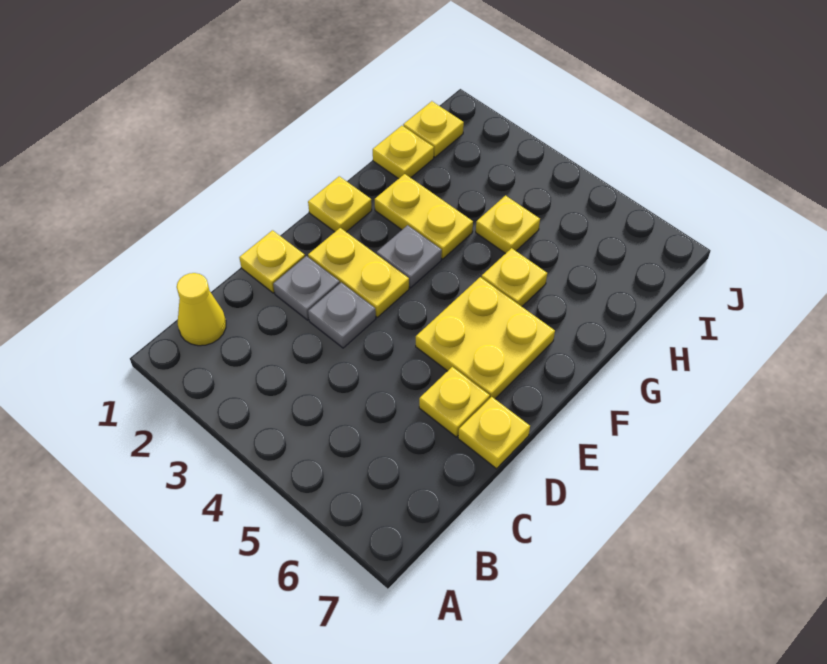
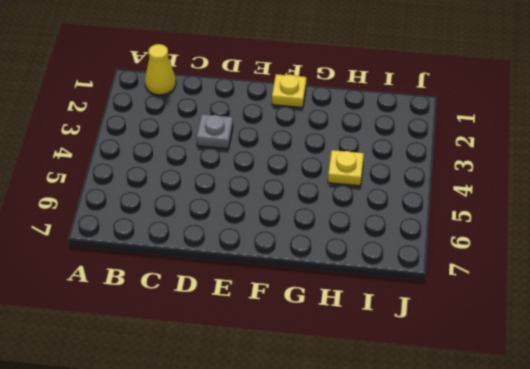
none -> yellow 1x1 plate [239,230,305,293]
none -> grey 1x1 plate [273,256,340,320]
none -> yellow 1x1 plate [419,367,490,437]

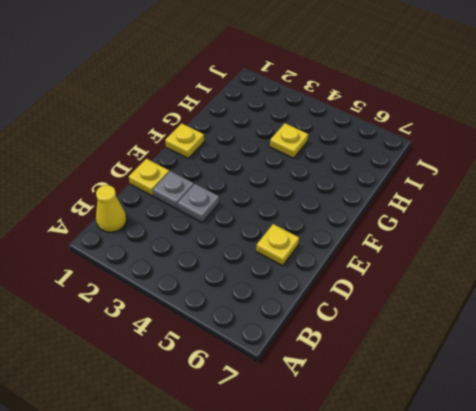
none -> yellow 1x1 plate [458,397,530,469]
none -> yellow 1x2 plate [308,228,409,317]
none -> yellow 2x2 plate [416,277,555,399]

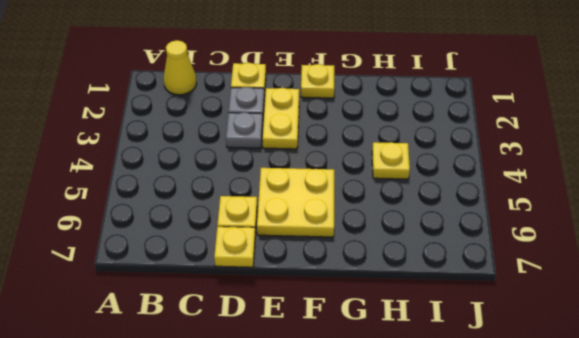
none -> grey 1x1 plate [377,225,442,288]
none -> yellow 1x2 plate [375,174,473,259]
none -> yellow 1x1 plate [482,248,547,307]

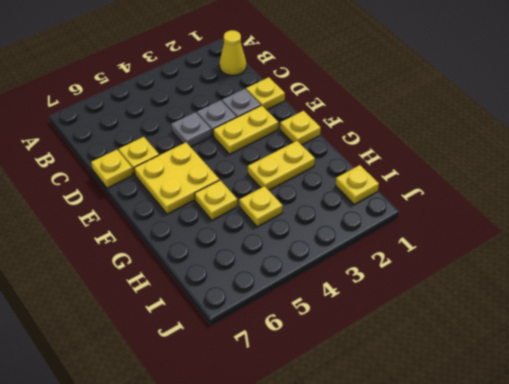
grey 1x1 plate [171,112,212,147] -> grey 1x1 plate moved to [377,225,442,288]
none -> yellow 1x1 plate [373,126,434,179]

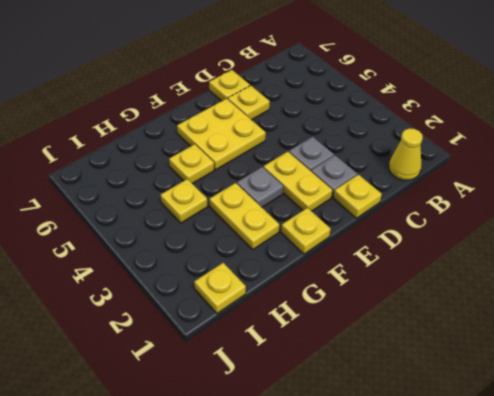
none -> yellow 1x1 plate [373,126,434,179]

